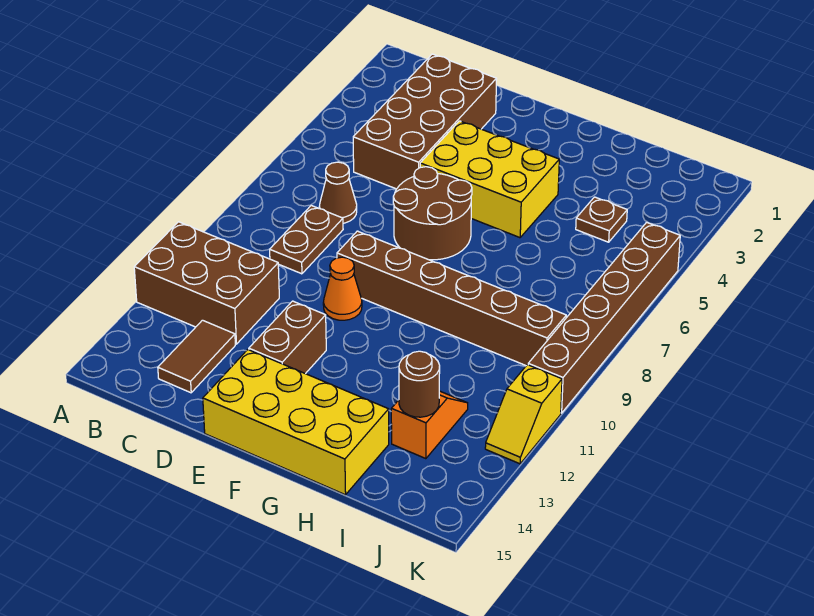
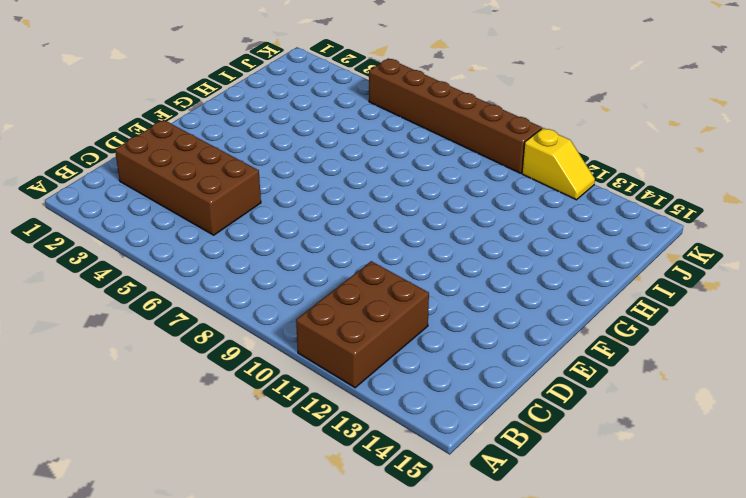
none -> brown 1x1 cone [319,162,357,223]
none -> brown 1x2 plate [270,206,343,274]
none -> brown 1x2 tile [158,320,235,393]

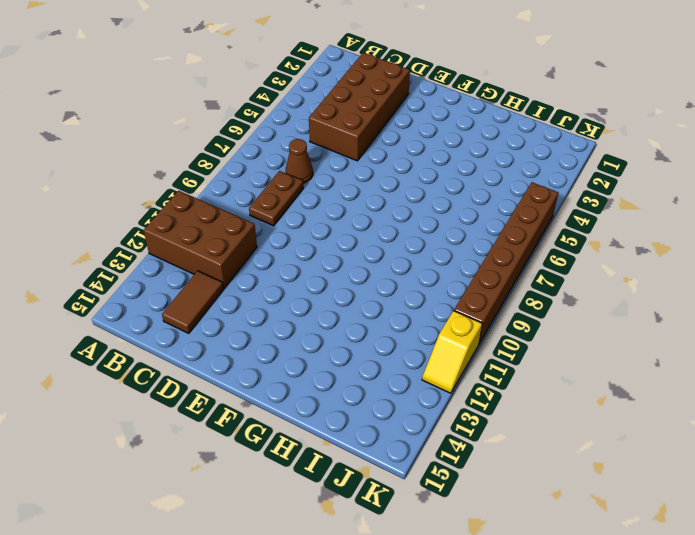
none -> yellow 2x3 brick [420,121,559,238]
none -> brown 2x2 round brick [393,167,472,260]
none -> brown 1x6 brick [337,231,566,365]

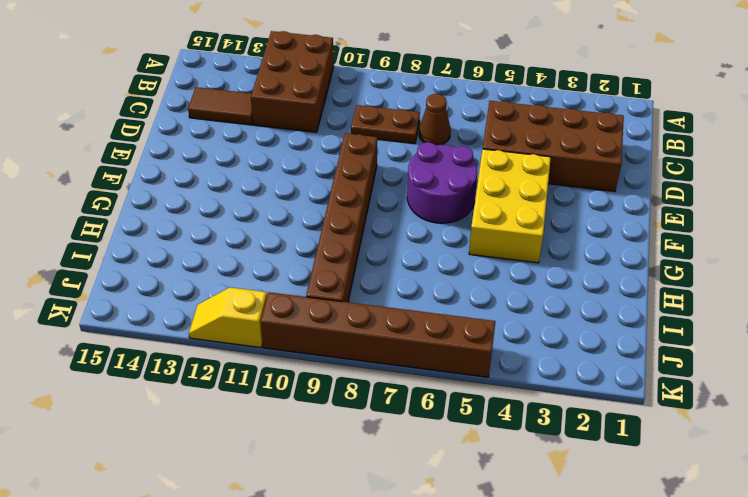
purple 2x2 round brick [407,142,477,223] -> brown 2x2 round brick [393,167,472,260]
none -> orange 1x1 cone [323,257,362,320]
none -> brown 1x2 brick [249,301,326,374]
none -> yellow 2x4 brick [203,350,389,495]

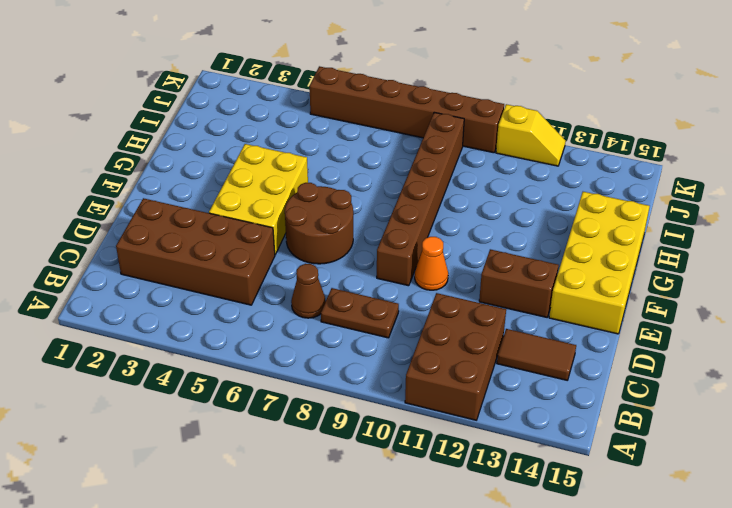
none -> brown 1x1 plate [576,197,627,242]
none -> orange 1x2 slope [391,391,468,459]
none -> brown 1x1 round brick [399,351,440,417]

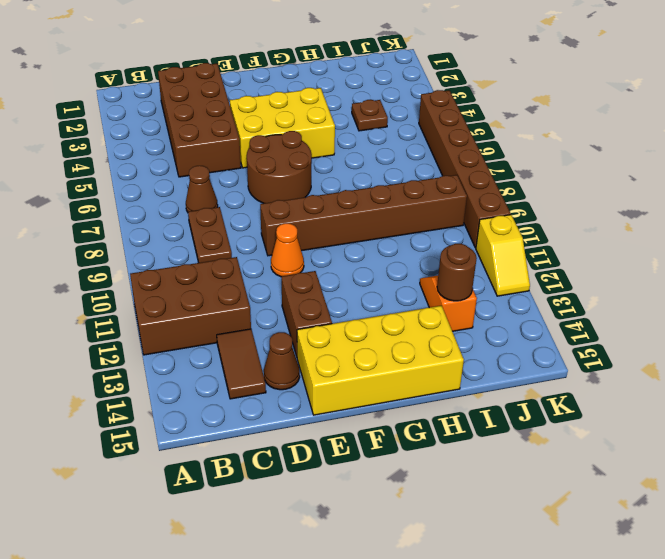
brown 1x1 cone [264,332,300,390] -> none

